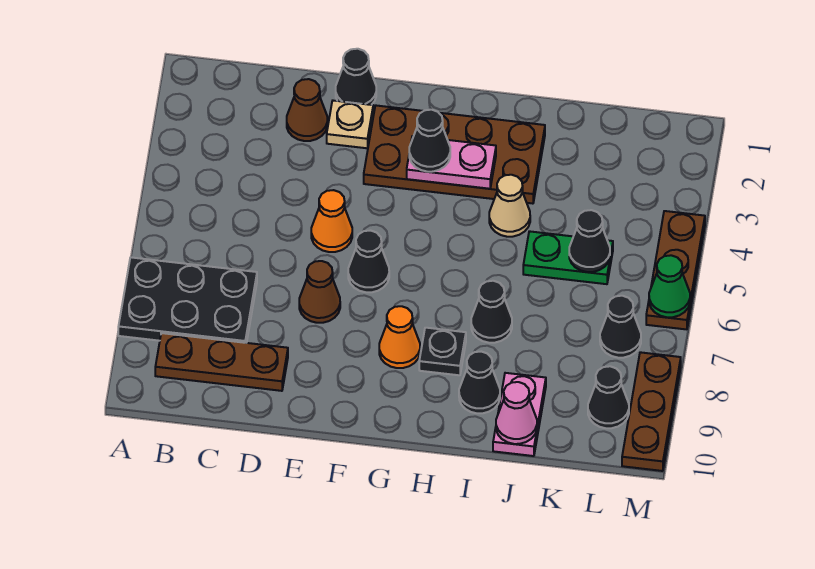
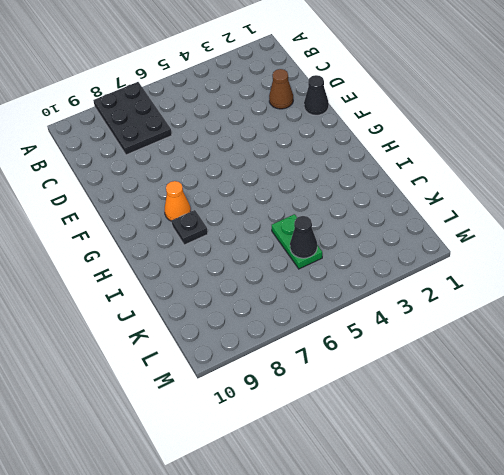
none -> brown 1x3 plate [155,333,288,391]
none -> tan 1x1 plate [327,101,373,148]
none -> orange 1x1 cone [311,190,352,252]

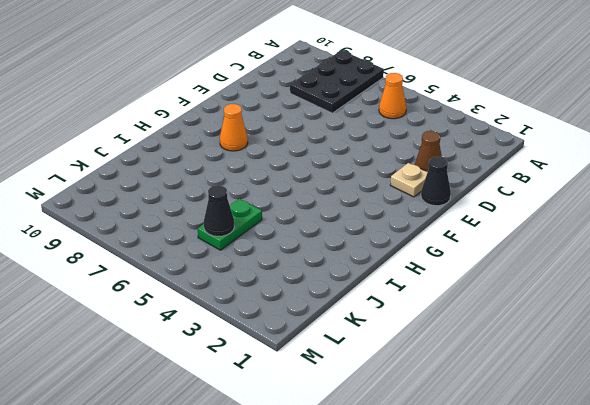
orange 1x1 cone [379,73,406,119] -> orange 1x1 cone moved to [311,190,352,252]
none -> brown 1x3 plate [155,333,288,391]
none -> brown 1x1 cone [299,261,340,323]
none -> brown 2x4 plate [364,106,545,204]

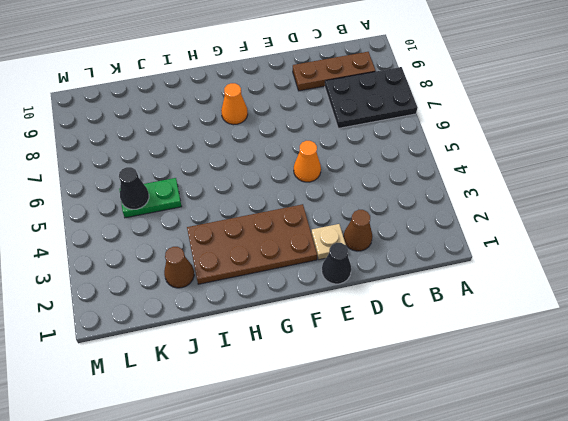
brown 1x1 cone [164,247,194,288] -> brown 1x1 cone moved to [299,261,340,323]
none -> black 1x1 cone [348,231,389,292]
none -> black 1x1 plate [419,328,466,375]
none -> tan 1x1 cone [489,175,530,237]

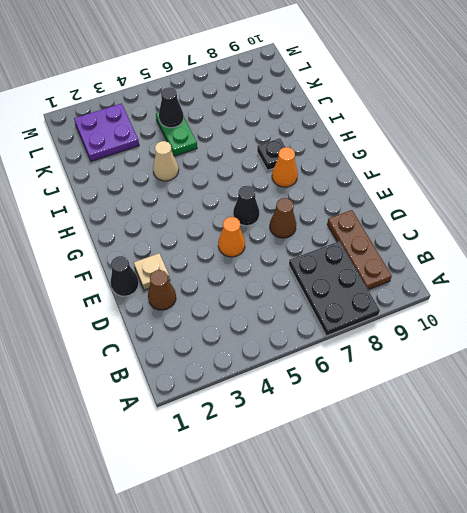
purple 2x2 plate [74,104,139,161] -> none
none -> brown 2x4 plate [364,106,545,204]
none -> black 1x1 cone [471,281,512,343]
none -> black 1x1 cone [459,352,500,413]

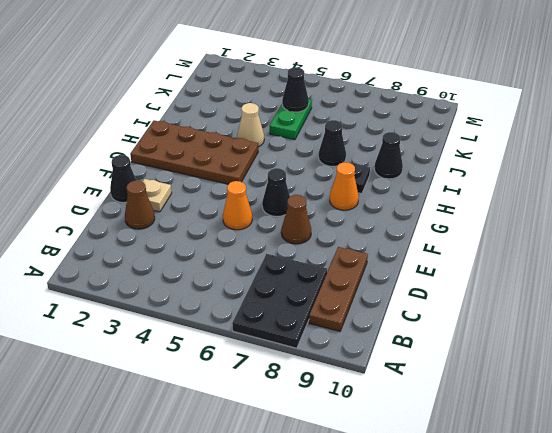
brown 2x4 plate [130,121,258,184] -> brown 2x4 plate turned to [364,106,545,204]
none -> pink 1x2 plate [493,373,546,456]
none -> black 1x1 cone [600,296,641,358]
none -> black 1x1 cone [588,366,629,428]

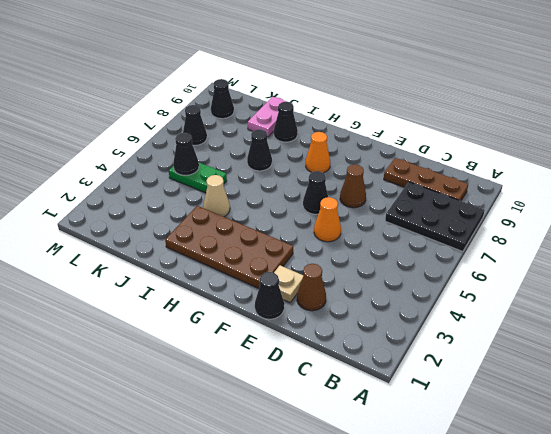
none -> black 1x1 plate [419,328,466,375]
none -> brown 1x3 plate [646,211,705,329]
none -> brown 1x3 plate [622,352,681,471]

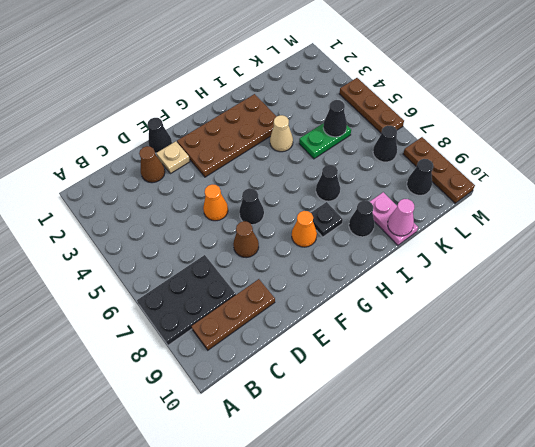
none -> pink 1x2 plate [407,136,496,189]
none -> green 1x1 cone [649,255,690,317]
none -> black 1x1 cone [409,110,450,172]

